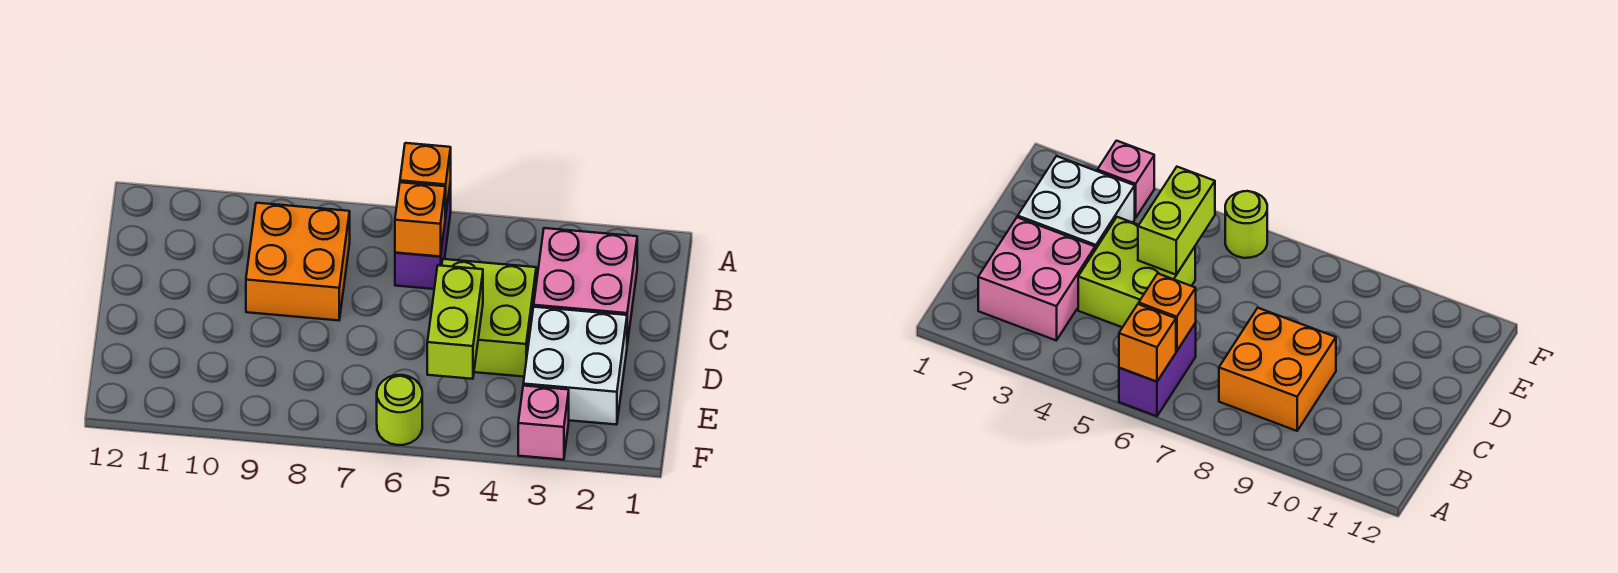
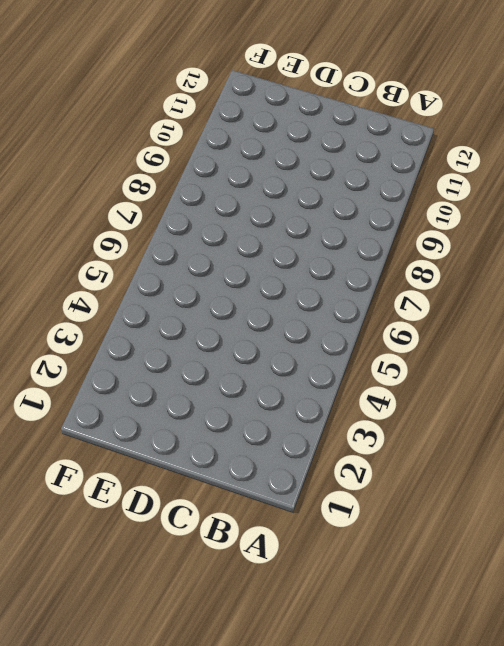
none -> purple 1x2 brick [395,181,451,289]
none -> pink 2x2 brick [534,228,637,344]

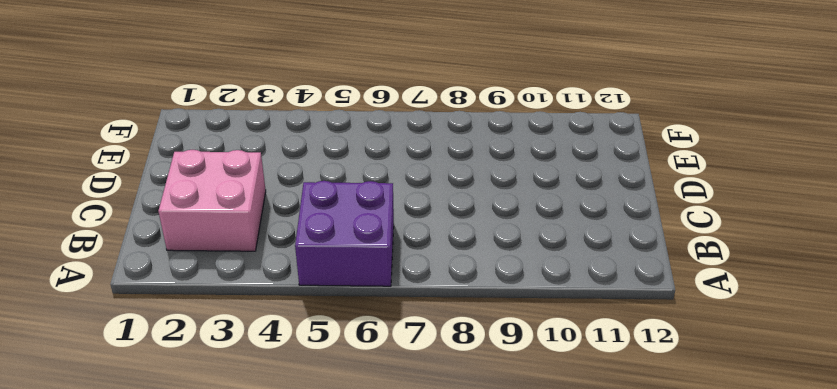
purple 2x2 brick [295,181,394,286] -> purple 1x2 brick [395,181,451,289]
none -> orange 2x2 brick [246,203,350,320]
none -> lime 2x2 brick [442,259,536,377]

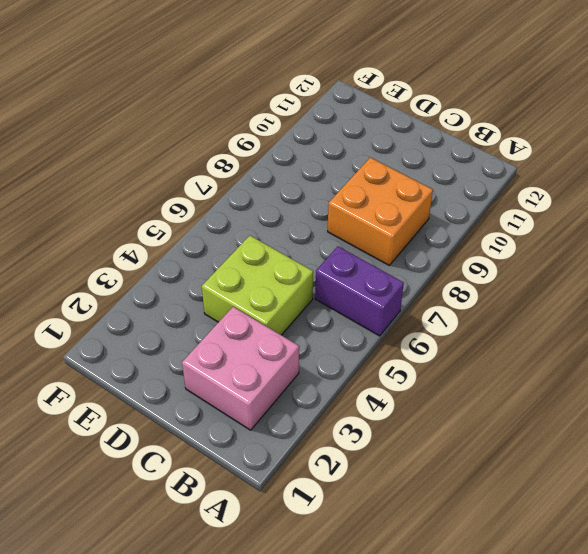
none -> white 2x2 brick [523,307,627,425]
none -> pink 1x1 brick [518,386,569,460]

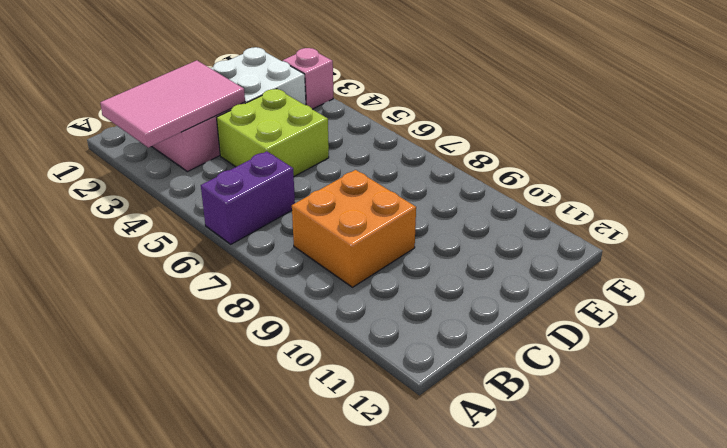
pink 2x3 tile [100,60,245,148] -> none
none -> lime 1x1 round brick [377,375,422,445]
none -> orange 1x1 brick [400,143,451,217]

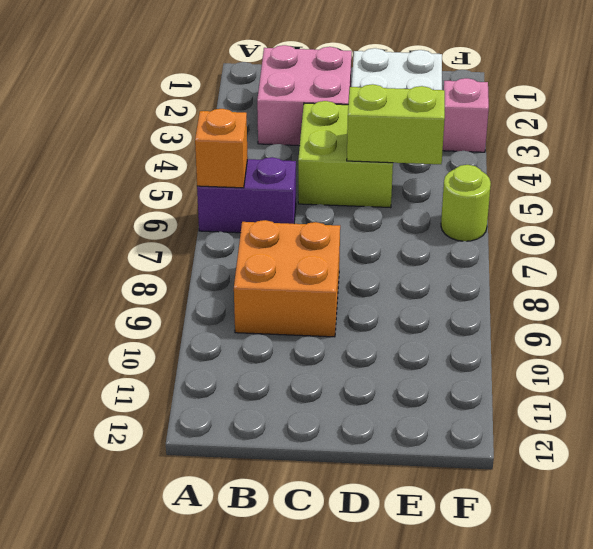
none -> orange 1x1 brick [395,182,445,257]

